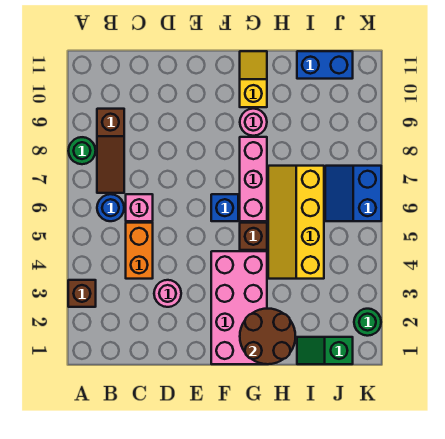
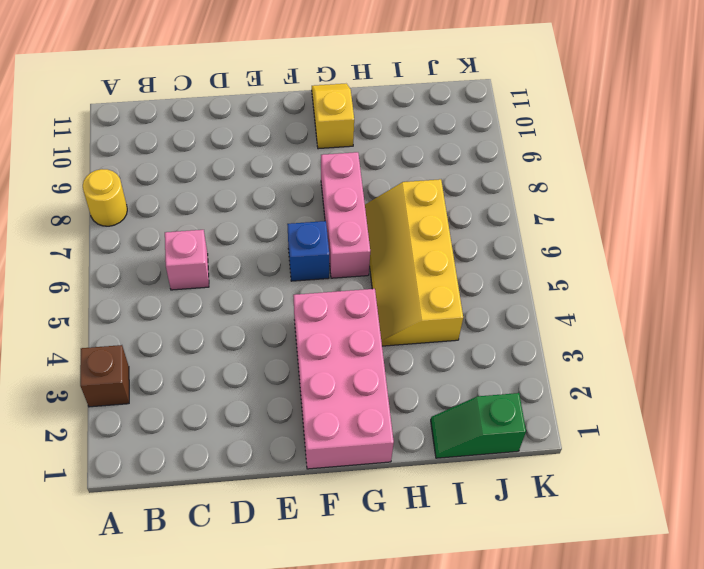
yellow 1x1 round brick [83,169,127,226] -> green 1x1 round brick [68,137,96,164]
none -> blue 1x1 round brick [97,194,124,221]
none -> brown 1x3 slope [97,109,124,193]
none -> orange 1x2 brick [126,223,153,279]

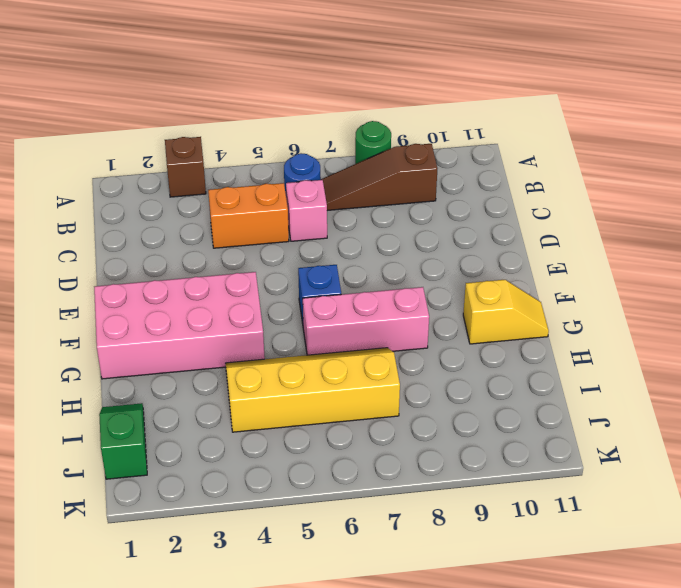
none -> pink 1x1 round brick [154,280,181,307]
none -> brown 1x1 brick [240,223,267,250]
none -> pink 1x1 round brick [240,109,267,136]

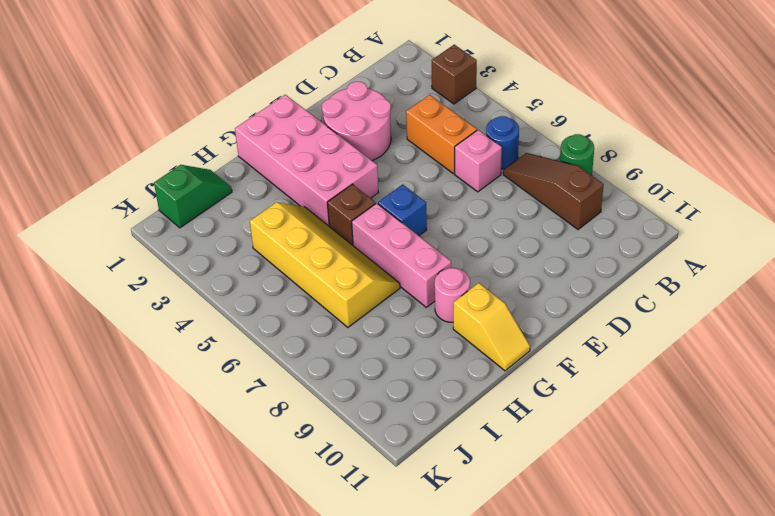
pink 2x2 round brick [322,82,391,161] -> pink 1x1 round brick [154,280,181,307]
none -> blue 1x2 brick [297,51,353,79]
none -> blue 2x2 slope [325,166,381,221]
none -> green 1x1 round brick [354,309,381,336]

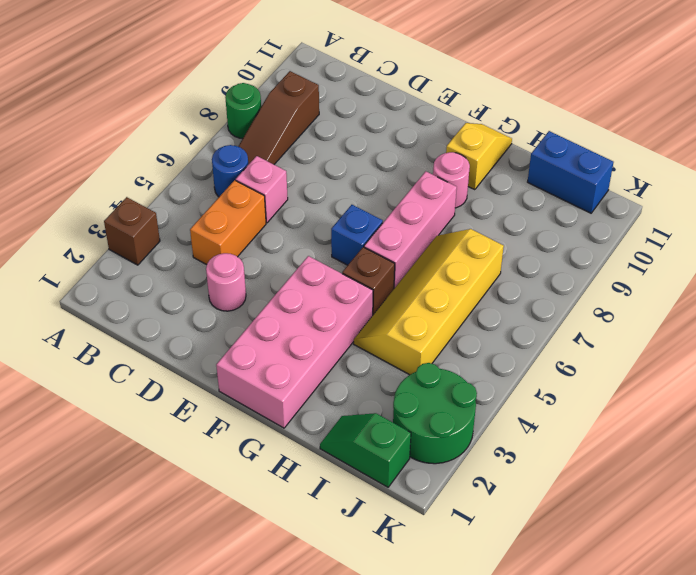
green 2x2 round brick [393,363,477,464] -> green 1x1 round brick [354,309,381,336]
none -> blue 2x2 slope [325,166,381,221]
none -> brown 2x2 round brick [240,309,296,364]

